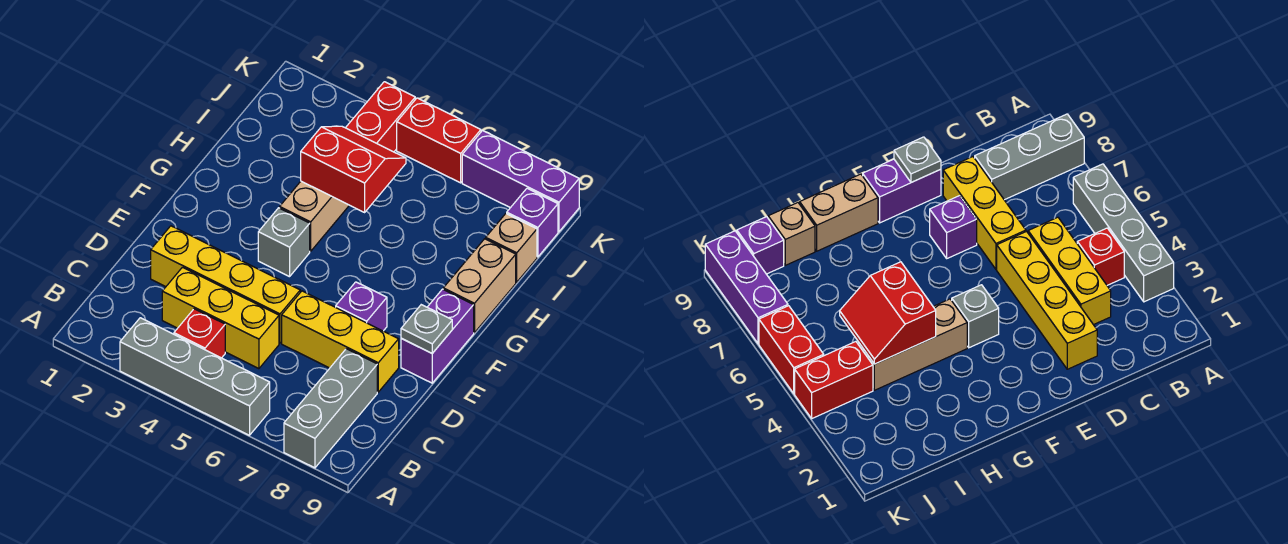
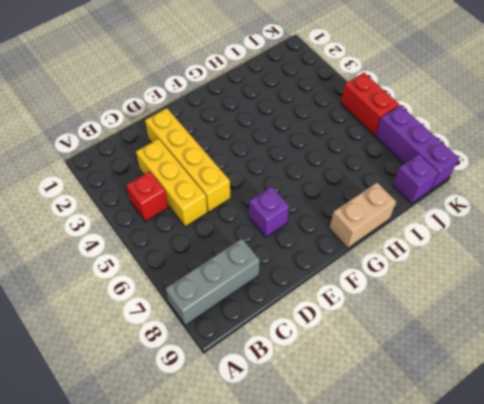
none -> grey 1x4 brick [120,318,270,435]
none -> yellow 1x3 brick [282,291,399,392]
none -> purple 1x2 brick [401,289,474,383]

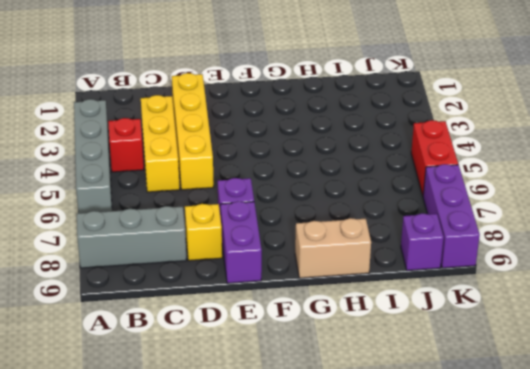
yellow 1x1 brick [185,204,222,261] -> yellow 1x3 brick [282,291,399,392]
purple 1x2 brick [221,201,262,283] -> purple 1x2 brick turned to [401,289,474,383]
none -> grey 1x1 brick [258,208,310,277]
none -> tan 1x3 brick [280,181,349,251]
none -> tan 1x1 brick [486,214,537,282]

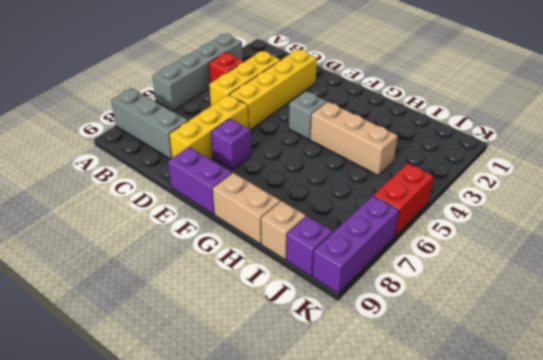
none -> red 1x2 brick [346,82,415,152]
none -> grey 1x1 plate [401,305,452,353]
none -> red 2x2 slope [301,126,406,212]

